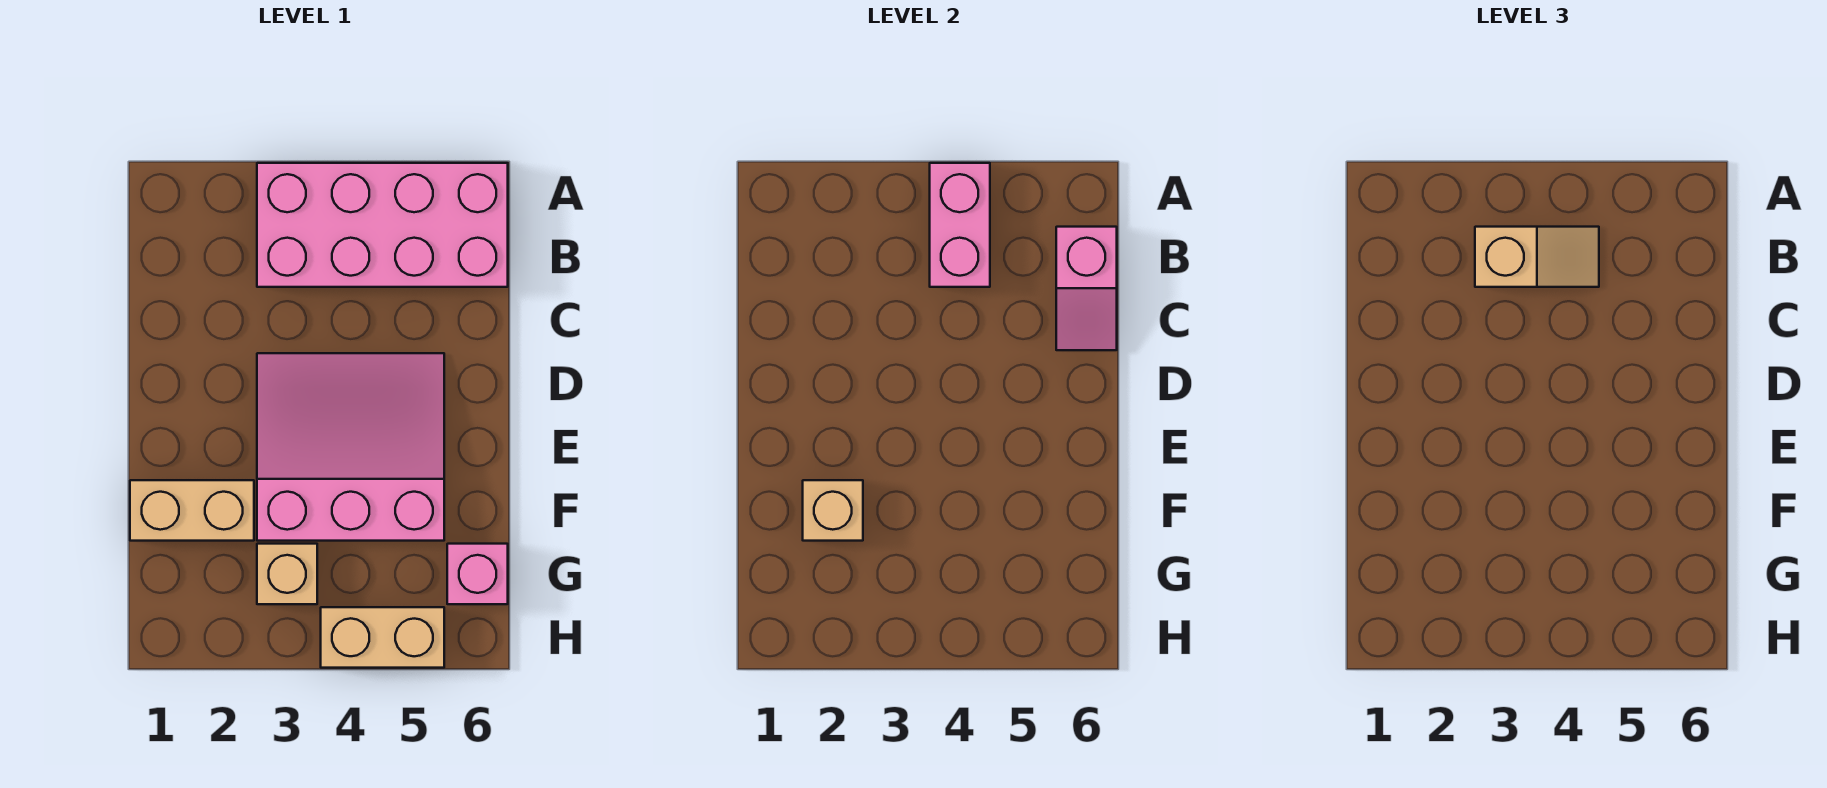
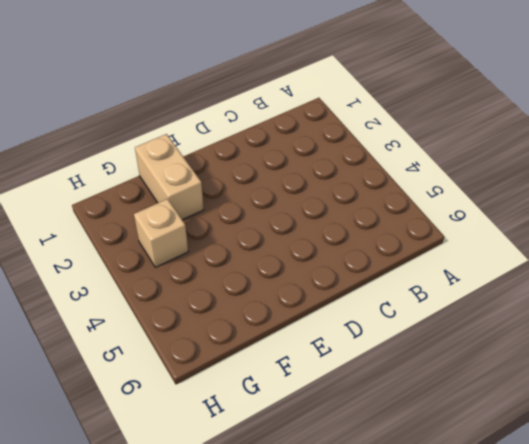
none -> pink 2x4 brick [257,163,508,287]
none -> pink 3x3 slope [257,353,444,541]

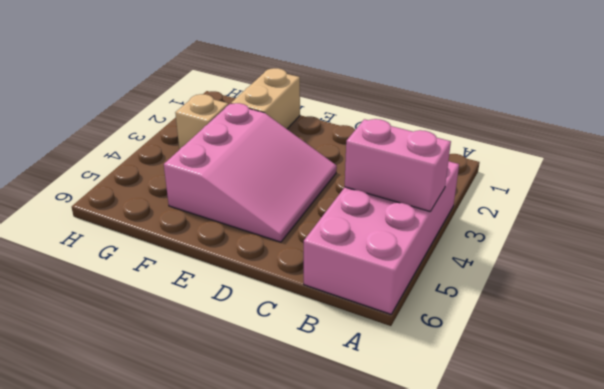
none -> pink 1x1 brick [447,544,508,604]
none -> tan 1x2 brick [321,607,444,668]

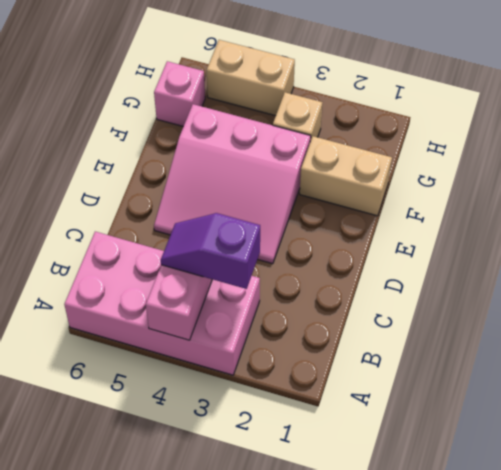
purple 1x2 slope [161,213,260,289] -> tan 1x2 slope [1475,227,1599,287]
none -> pink 1x2 slope [1056,227,1117,350]
none -> tan 1x1 brick [803,480,863,541]

